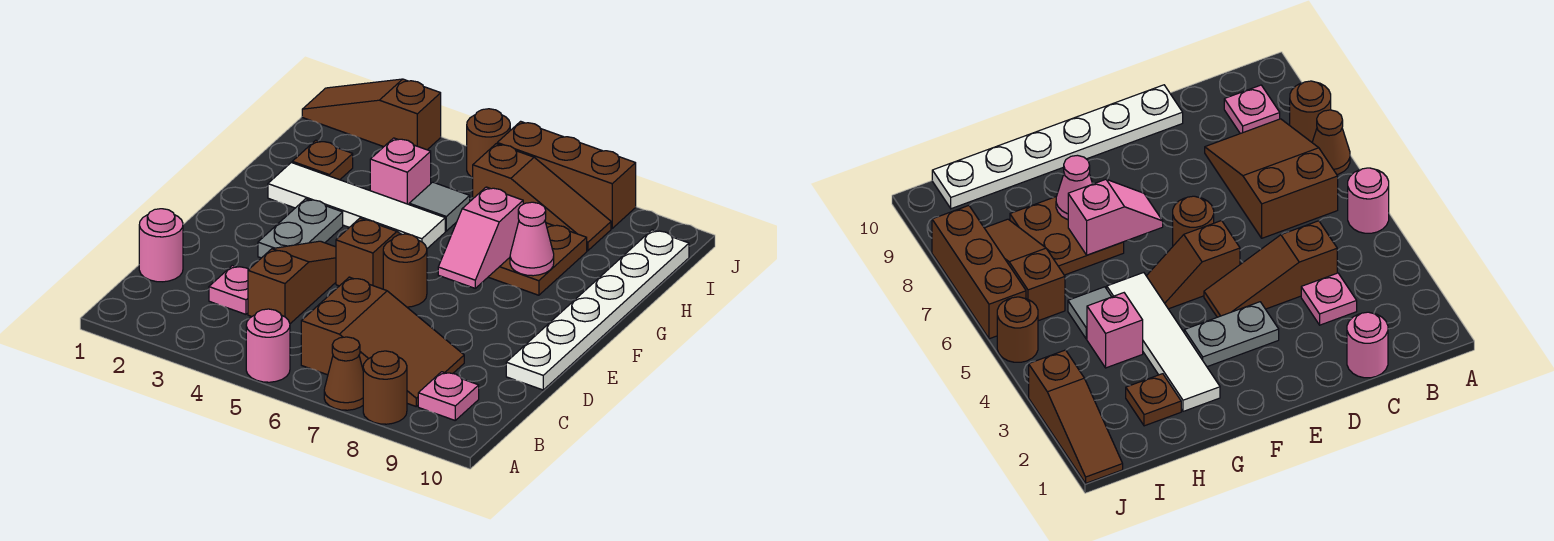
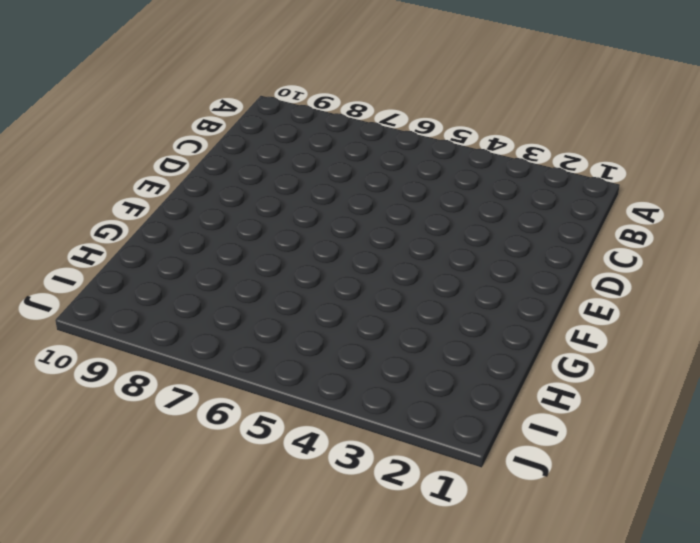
none -> pink 1x1 round brick [246,309,290,382]
none -> brown 1x1 cone [324,337,363,410]
none -> brown 1x1 round brick [363,351,407,424]

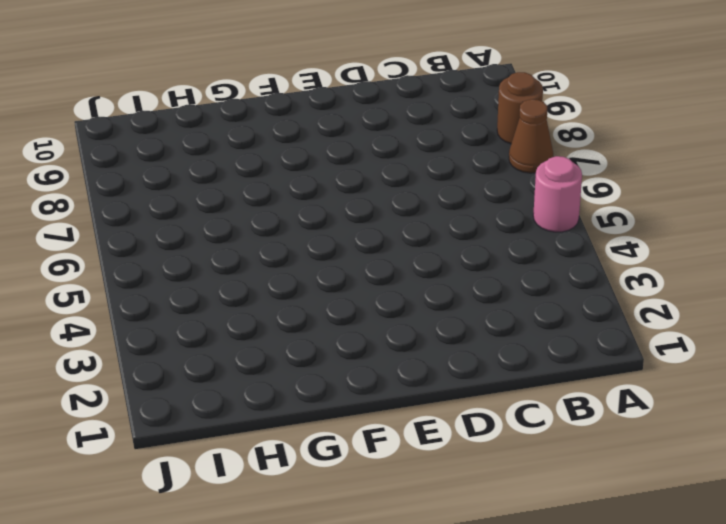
none -> brown 2x3 slope [301,277,464,406]
none -> pink 1x1 plate [418,372,479,420]
none -> pink 1x1 round brick [139,209,183,282]

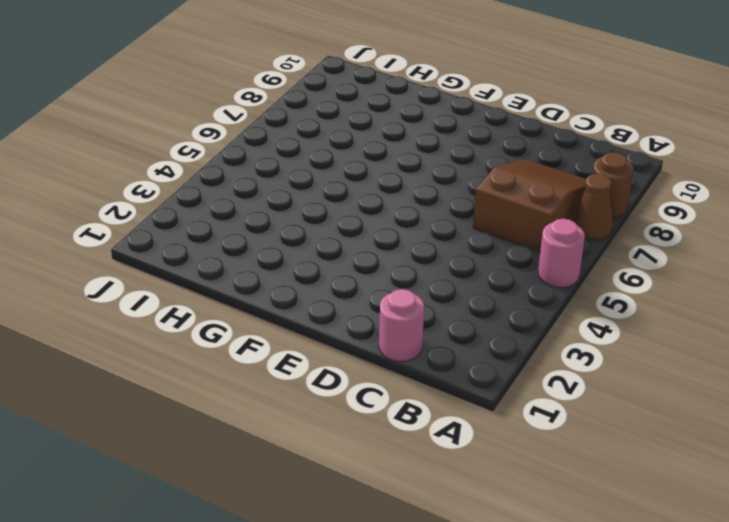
none -> pink 1x1 plate [418,372,479,420]
none -> pink 1x1 plate [209,266,249,314]
none -> brown 1x3 slope [248,241,336,324]

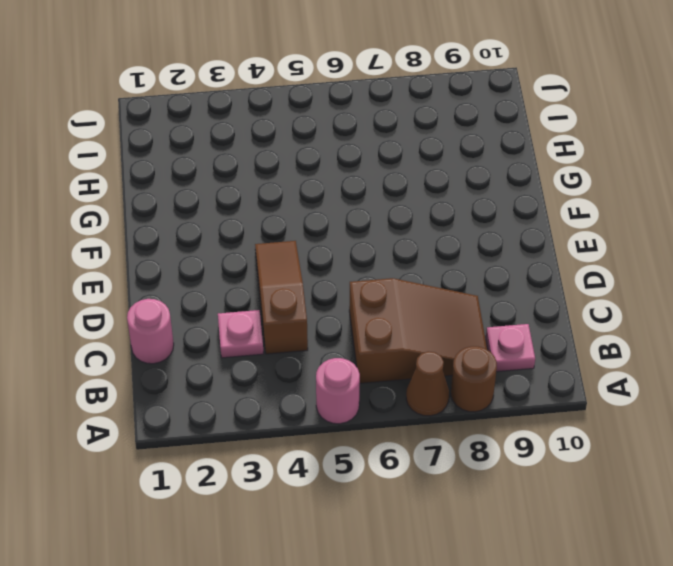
none -> white 1x6 plate [506,230,689,390]
none -> grey 1x2 plate [258,199,343,258]
none -> brown 1x2 slope [336,218,401,289]

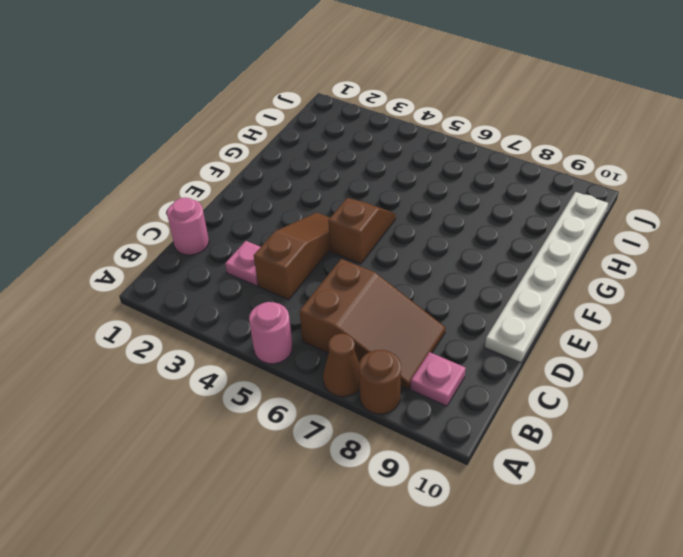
none -> grey 1x2 plate [258,199,343,258]
none -> brown 1x1 round brick [383,234,427,307]
none -> white 1x4 tile [268,163,445,248]

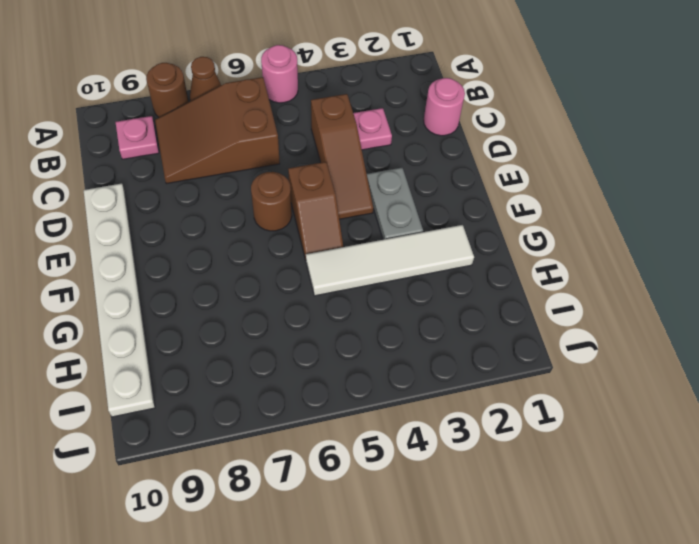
none -> brown 2x2 plate [489,223,587,295]
none -> brown 1x1 plate [292,140,353,180]
none -> pink 1x1 brick [370,138,431,204]

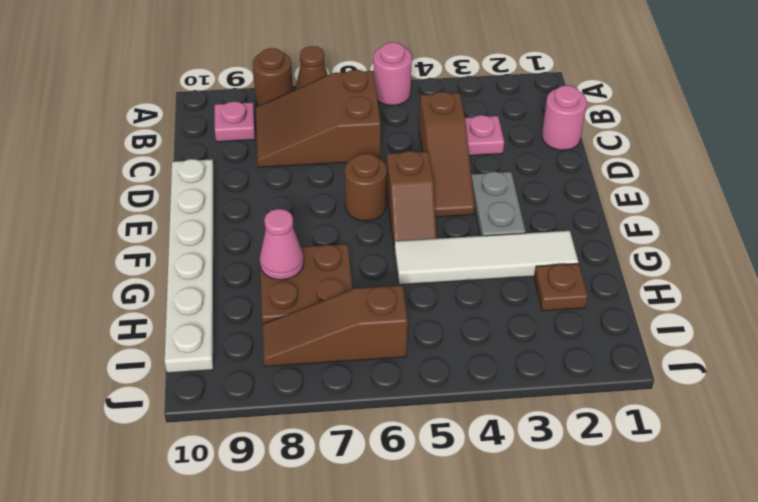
none -> pink 1x1 brick [370,138,431,204]
none -> grey 1x1 tile [409,182,470,231]
none -> brown 1x3 slope [302,79,441,150]

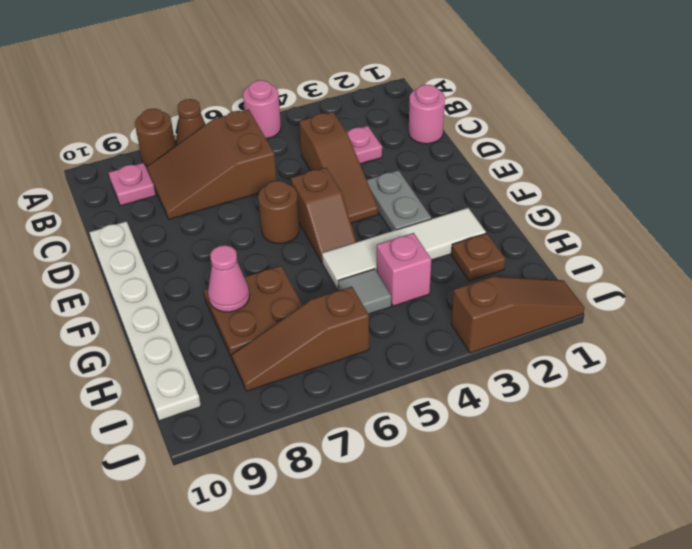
none -> brown 1x1 round brick [467,109,510,178]
none -> brown 1x3 brick [497,121,636,228]
none -> pink 1x2 slope [438,187,523,288]

